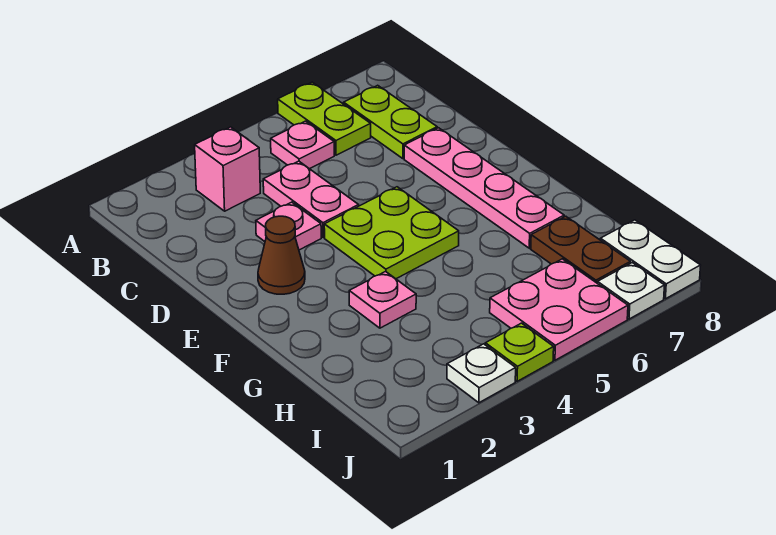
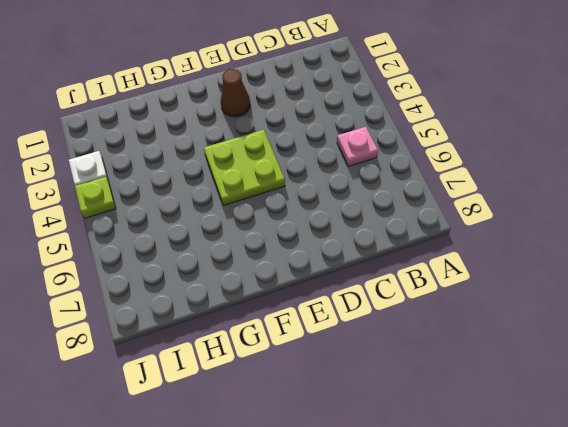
none -> lime 1x2 plate [278,82,371,155]
none -> pink 1x1 brick [195,127,260,211]
none -> lime 1x2 plate [344,85,437,159]

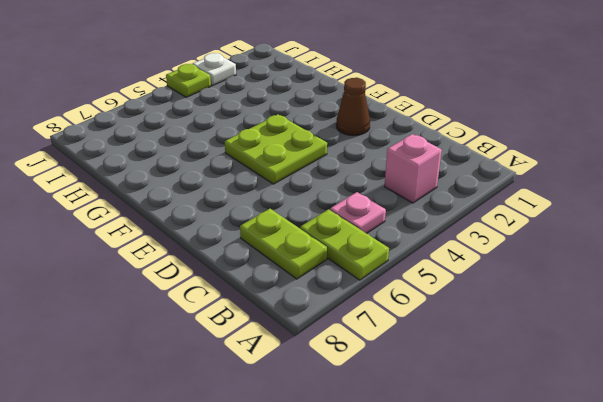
none -> pink 1x2 plate [263,161,359,238]
none -> pink 1x1 plate [256,202,321,250]
none -> pink 1x4 plate [404,128,564,248]

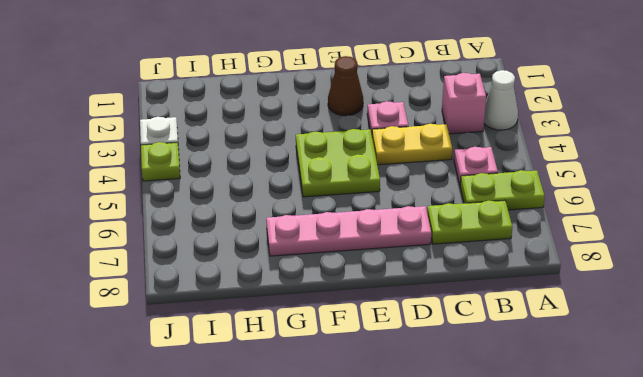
white 1x1 cone [484,70,518,130] -> none
yellow 1x2 plate [372,124,452,165] -> pink 1x2 plate [263,161,359,238]
none -> pink 1x1 plate [349,272,416,328]
none -> brown 1x2 plate [531,216,631,283]
none -> pink 2x2 plate [490,259,628,360]

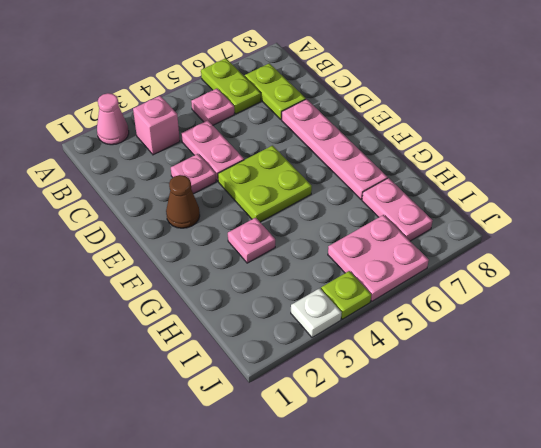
pink 1x1 cone [97,93,129,145] -> none
pink 1x2 plate [362,178,433,241] -> brown 1x2 plate [531,216,631,283]
none -> white 1x2 plate [600,220,701,299]
none -> white 1x1 plate [597,263,665,319]

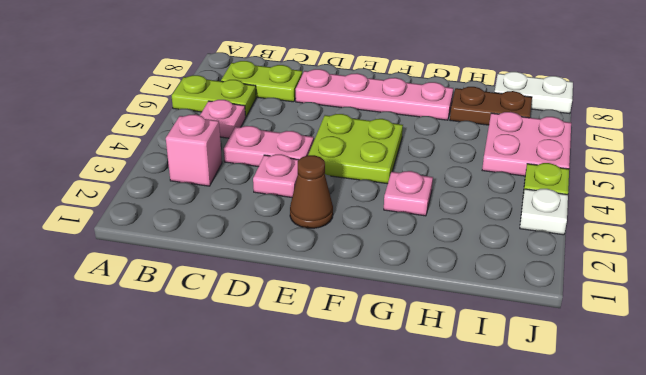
none -> white 1x1 plate [597,263,665,319]

